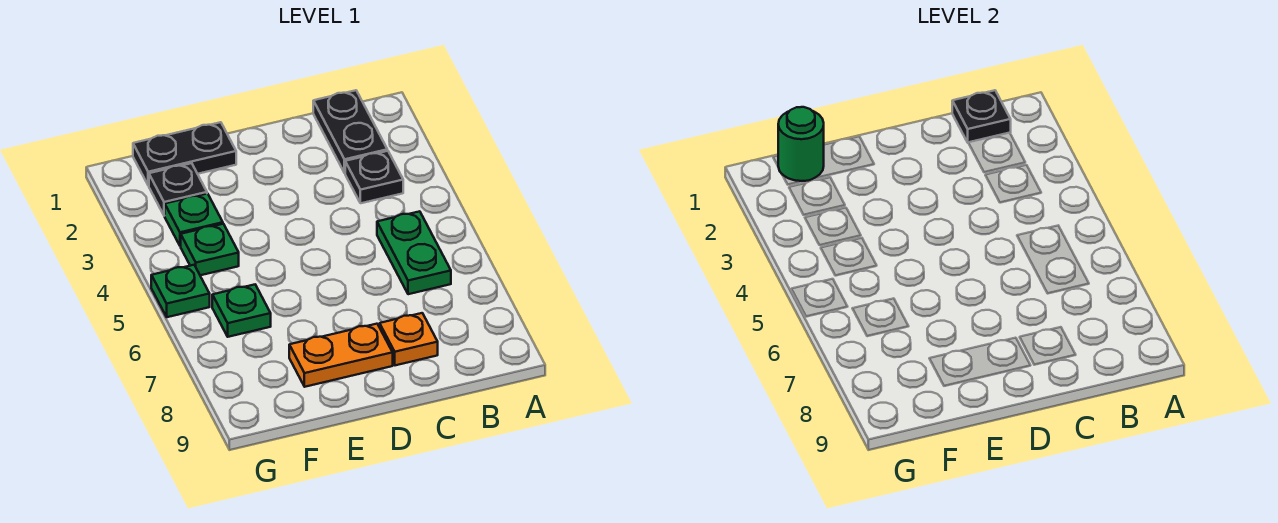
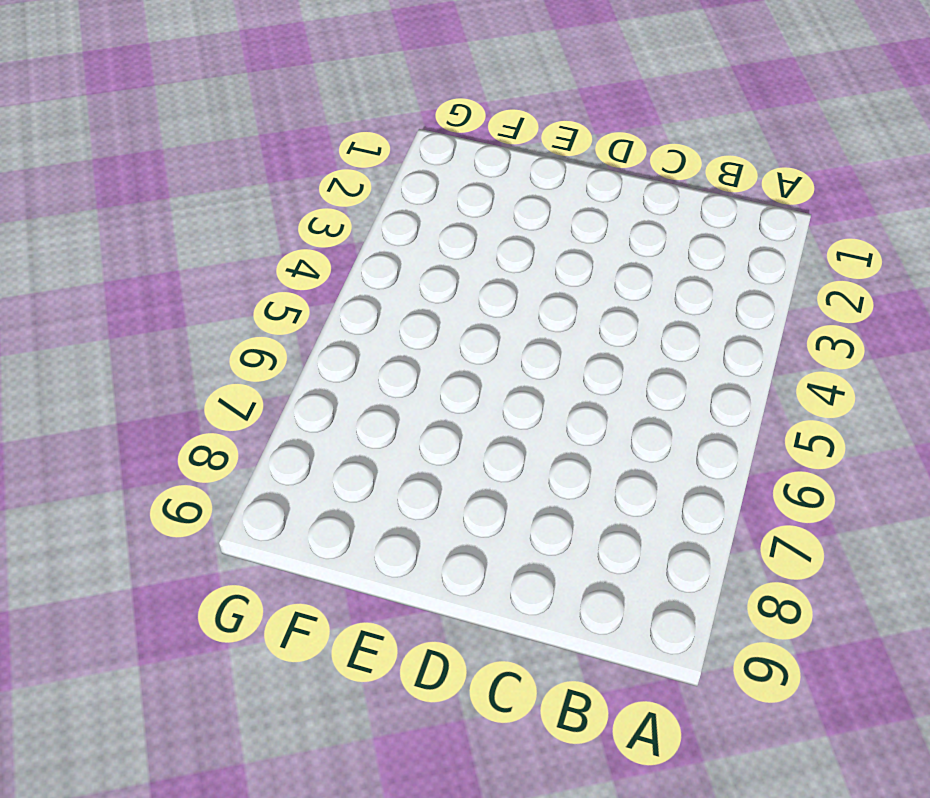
none -> black 1x2 plate [313,90,387,173]
none -> black 1x1 plate [345,151,403,203]
none -> green 1x2 plate [377,211,451,294]

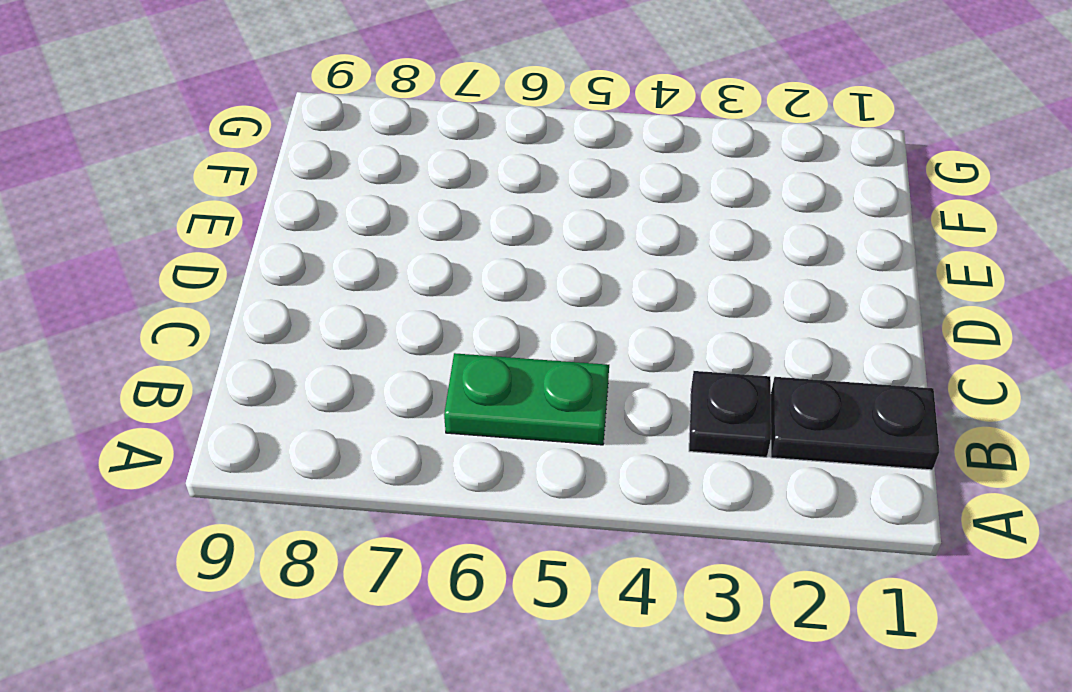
none -> orange 1x1 plate [380,313,438,365]
none -> orange 1x2 plate [289,324,393,387]
none -> black 1x2 plate [133,122,236,186]

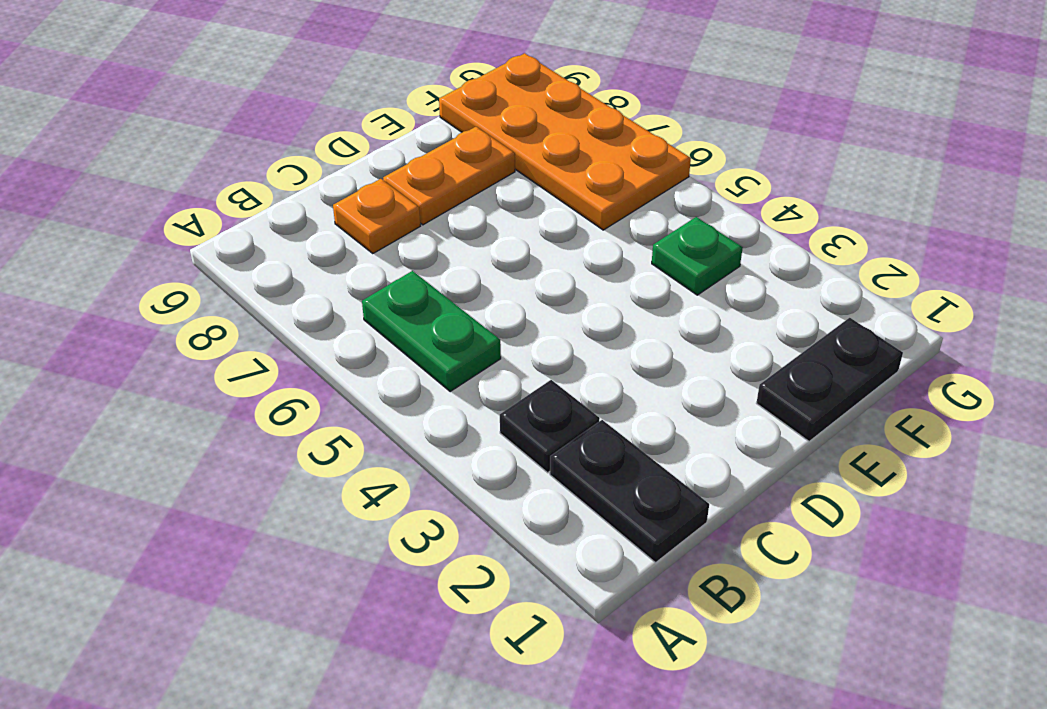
orange 2x4 plate [439,53,691,230] -> green 1x1 plate [212,285,271,337]
none -> black 1x1 plate [149,163,207,216]
none -> green 1x1 plate [165,194,223,246]
none -> green 1x1 plate [151,265,210,317]

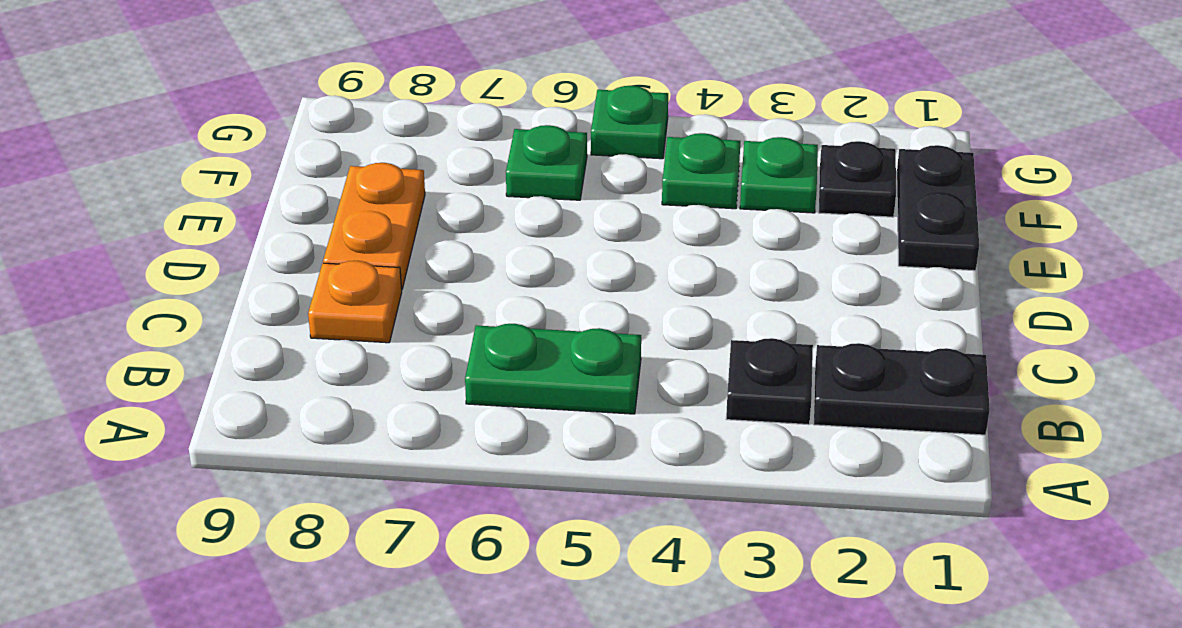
none -> black 1x1 plate [952,90,1011,143]
none -> green 1x1 round brick [778,107,824,181]

